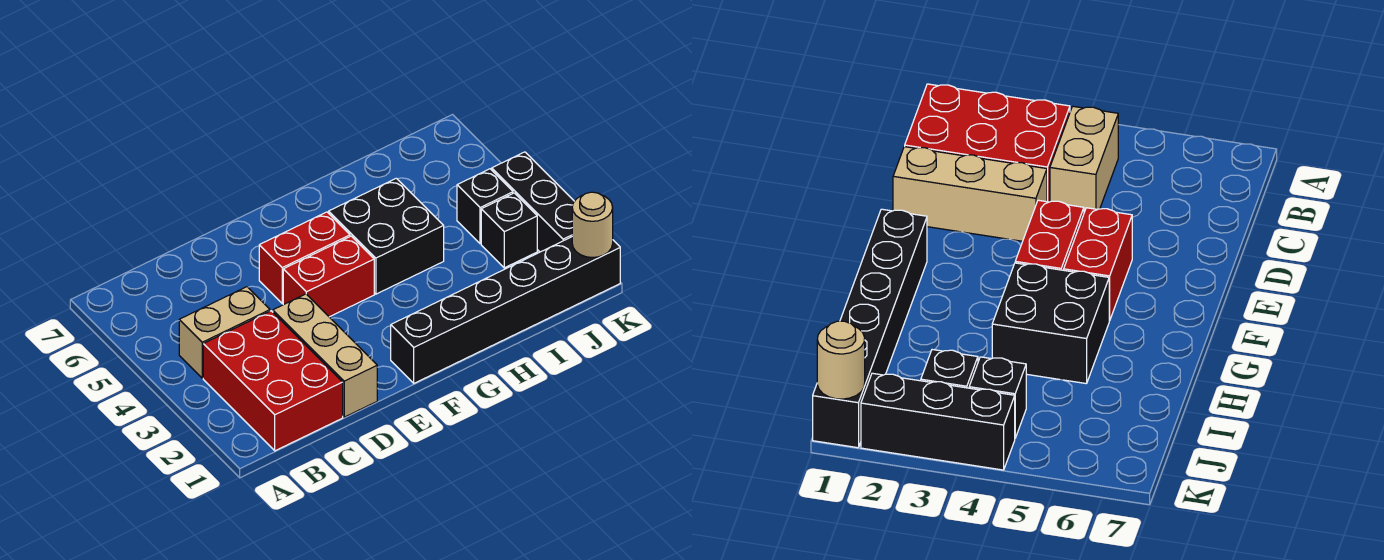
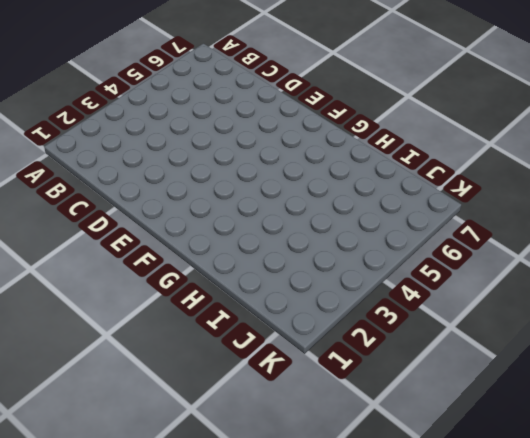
none -> red 2x3 brick [203,311,343,451]
none -> tan 1x2 brick [179,287,270,378]

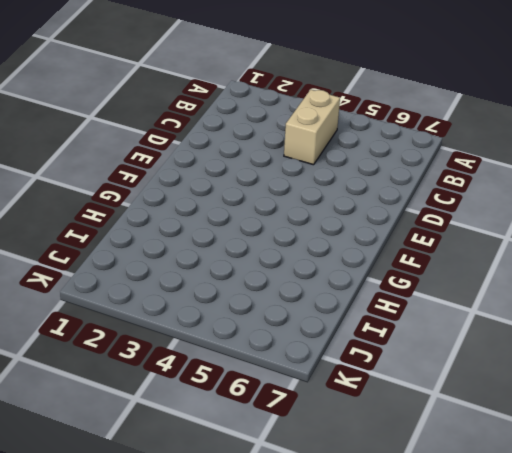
none -> red 2x3 brick [203,311,343,451]
none -> tan 1x3 brick [273,294,377,417]

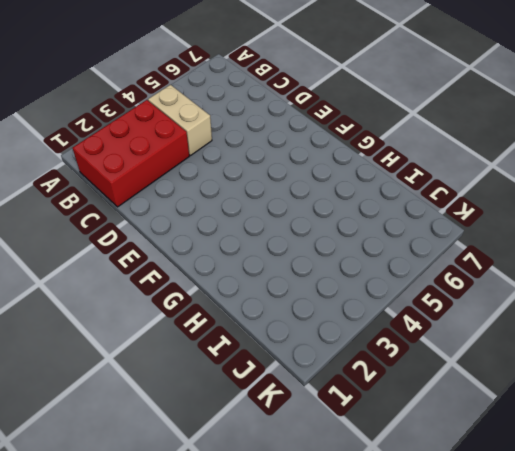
none -> tan 1x3 brick [273,294,377,417]
none -> red 1x2 brick [283,236,374,317]

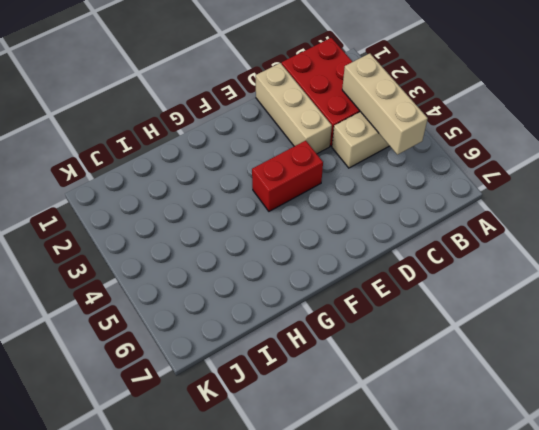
tan 1x3 brick [342,53,428,155] -> none
none -> red 1x2 brick [259,212,350,304]
none -> black 1x6 brick [391,237,620,383]

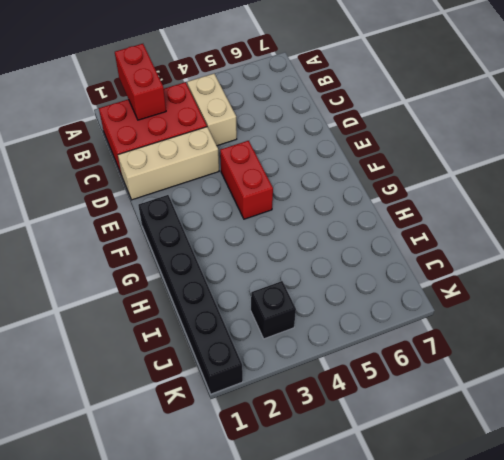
red 1x2 brick [115,44,166,120] -> red 1x2 brick moved to [259,212,350,304]
none -> black 2x2 brick [329,178,444,294]
none -> black 1x1 brick [457,169,513,244]

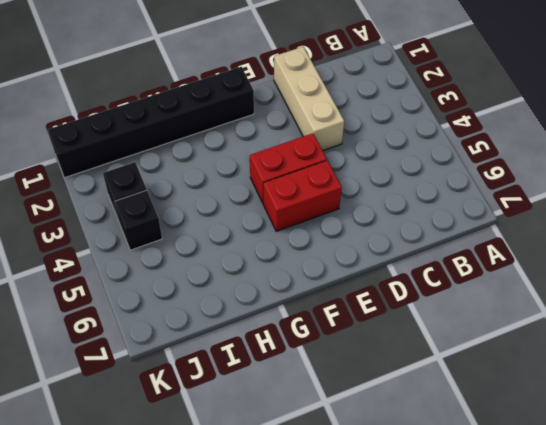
none -> red 2x3 brick [203,311,343,451]
none -> tan 1x2 brick [179,287,270,378]

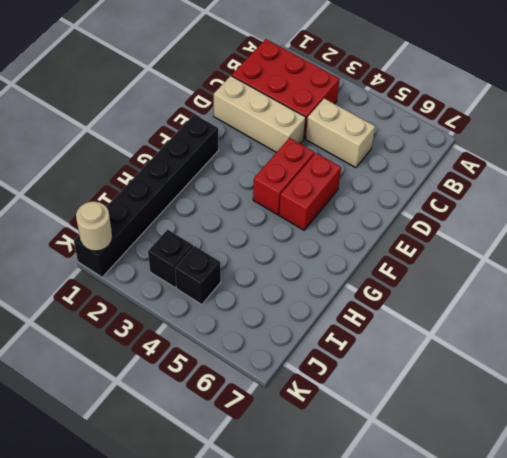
tan 1x2 brick [306,98,375,168] -> tan 1x2 brick turned to [179,287,270,378]
none -> black 2x2 brick [329,178,444,294]
none -> black 1x3 brick [492,152,574,252]

